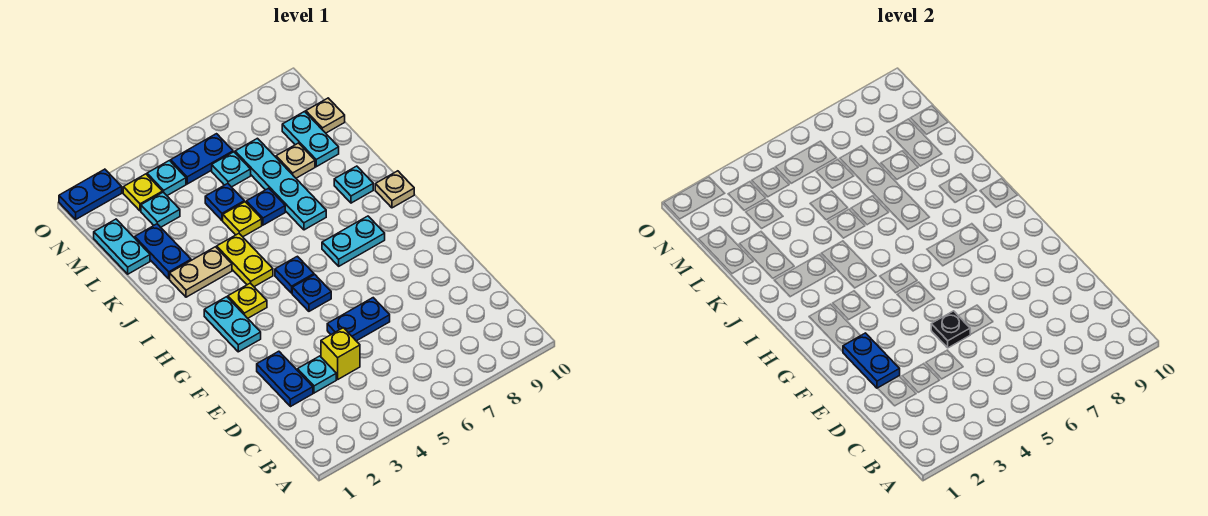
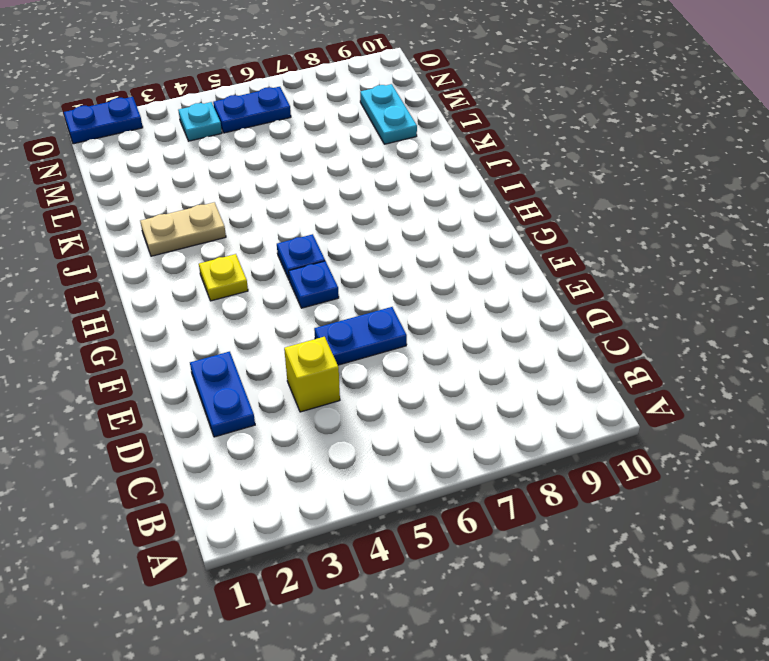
none -> cyan 1x1 plate [297,356,336,393]
none -> cyan 1x2 plate [204,297,261,352]
none -> cyan 1x2 plate [322,216,385,266]
none -> yellow 1x2 plate [217,234,273,287]

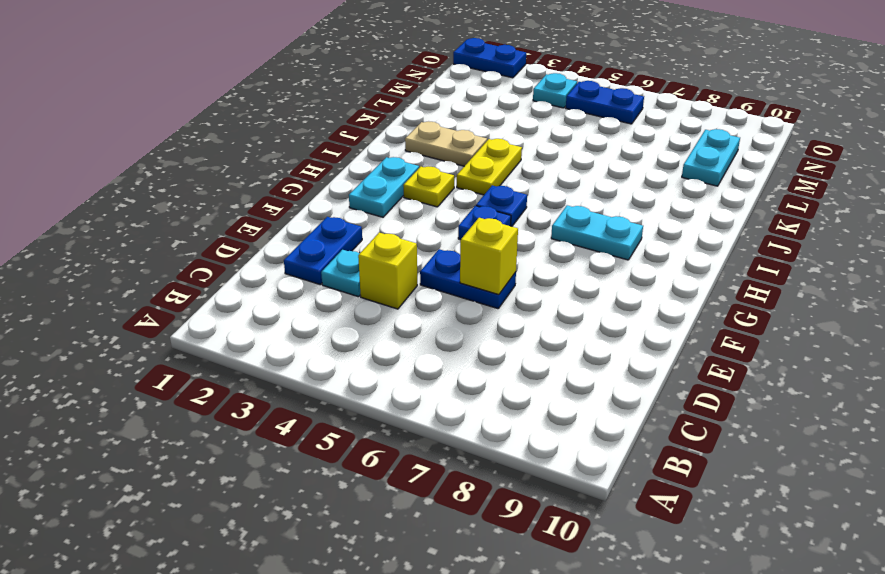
yellow 1x1 brick [460,218,518,295] -> none
none -> tan 1x1 plate [375,171,414,208]
none -> cyan 1x4 plate [235,138,326,230]
none -> cyan 1x1 plate [334,166,373,203]
none -> blue 1x2 plate [135,224,191,279]

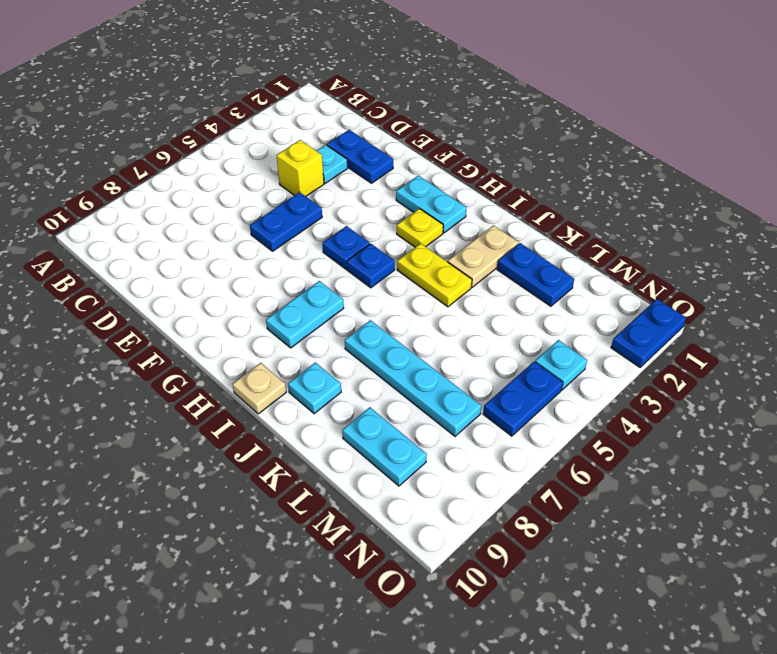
none -> yellow 1x1 plate [223,202,262,237]
none -> blue 1x1 plate [246,188,285,225]
none -> cyan 1x2 plate [94,219,150,274]
none -> blue 1x1 plate [205,184,244,220]

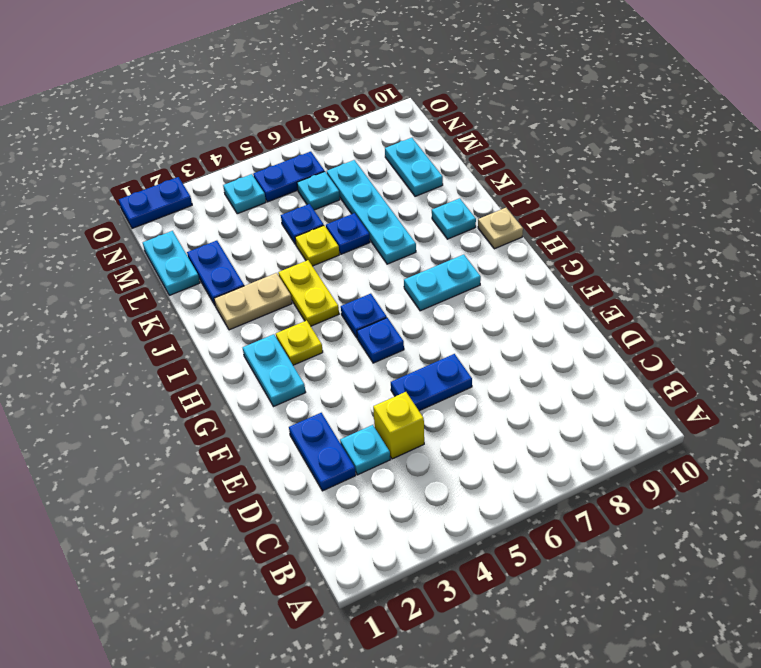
none -> tan 1x1 plate [276,143,315,178]
none -> cyan 1x1 plate [141,192,180,227]
none -> tan 1x1 plate [306,98,345,133]
none -> yellow 1x1 plate [123,174,162,211]

